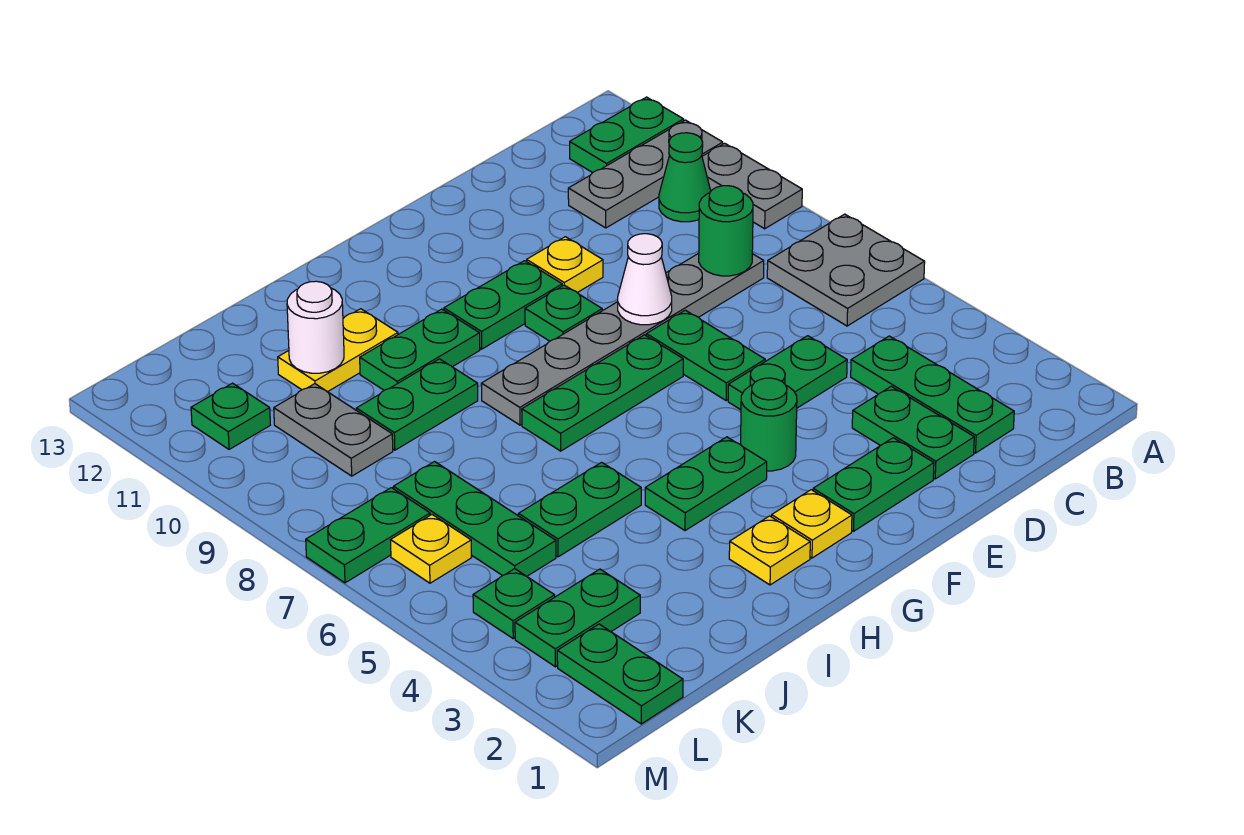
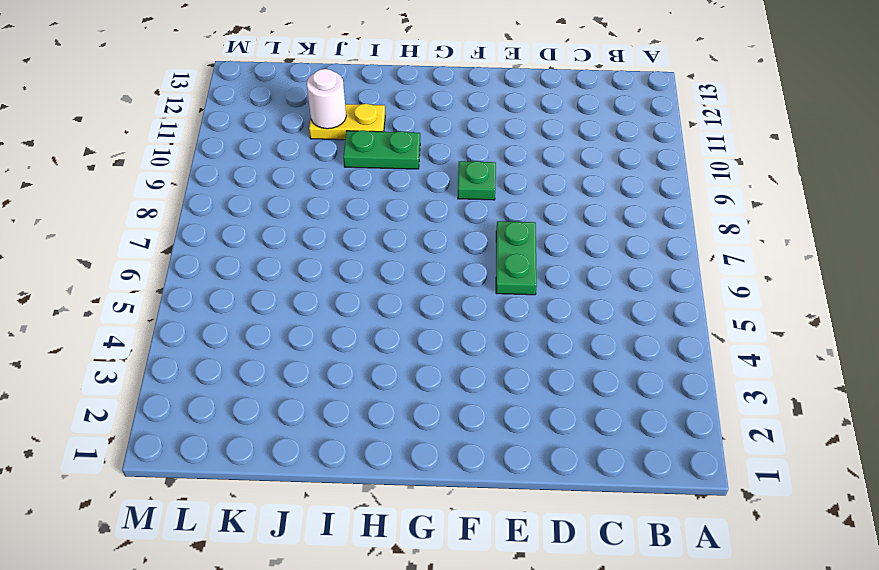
none -> grey 2x2 plate [767,214,925,326]
none -> grey 1x2 plate [702,143,802,229]
none -> grey 1x3 plate [568,120,723,228]
none -> green 1x2 plate [570,97,684,173]

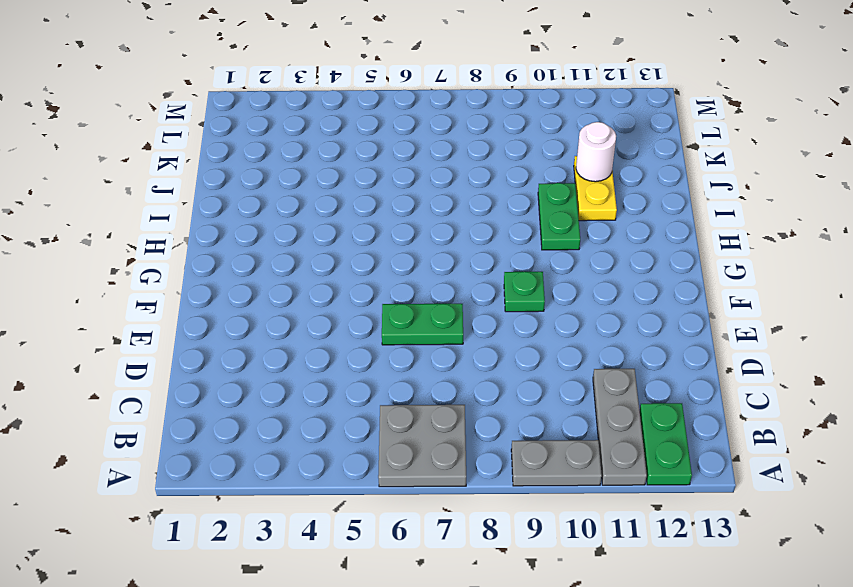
none -> green 1x1 cone [659,133,711,222]
none -> green 1x3 plate [851,336,1014,453]
none -> grey 1x6 plate [481,253,764,425]
none -> green 1x2 plate [852,386,974,479]

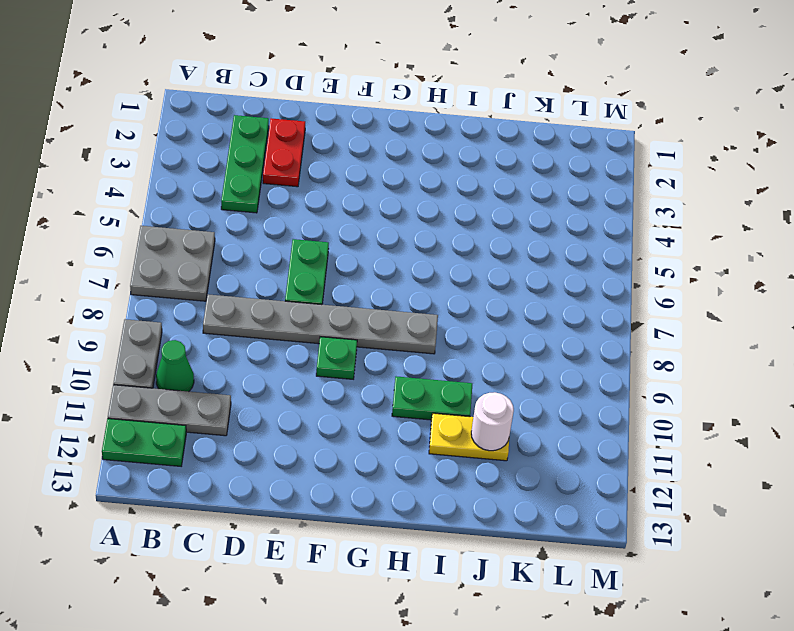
red 1x2 plate [263,118,305,187] -> green 1x2 plate [852,386,974,479]
none -> green 1x2 plate [728,336,847,410]
none -> green 1x2 plate [813,438,934,531]
none -> yellow 1x1 plate [527,237,603,293]
none -> green 1x1 round brick [741,378,797,471]

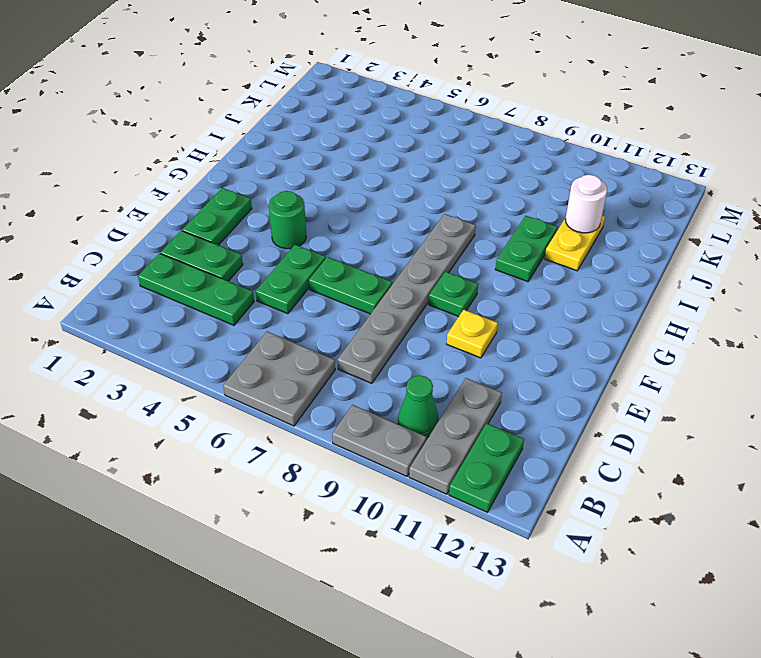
none -> green 1x3 plate [522,335,683,451]
none -> green 1x2 plate [444,261,562,349]
none -> yellow 1x1 plate [772,490,852,558]
none -> green 1x2 plate [645,437,767,531]

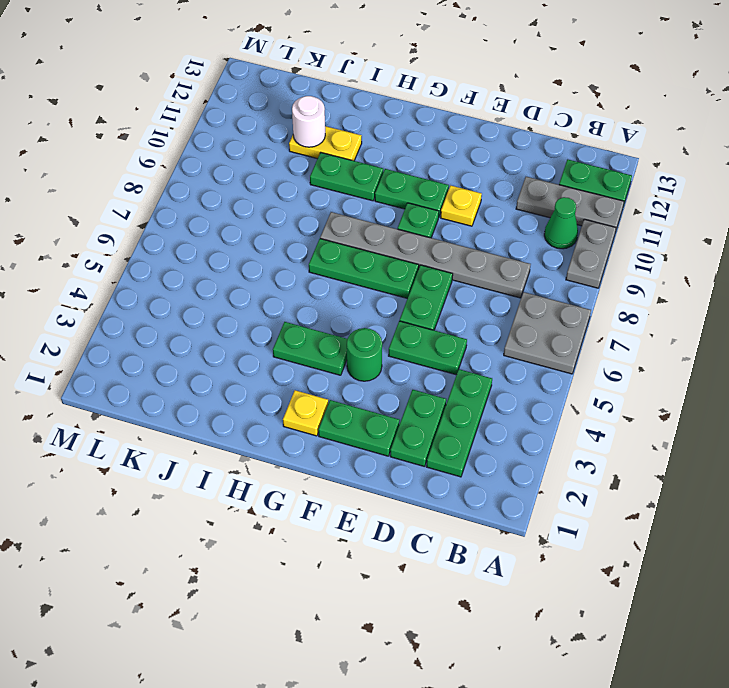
none -> yellow 1x1 plate [729,516,810,585]
none -> green 1x2 plate [519,462,641,557]
none -> green 1x2 plate [356,359,478,450]
none -> green 1x2 plate [515,569,640,667]

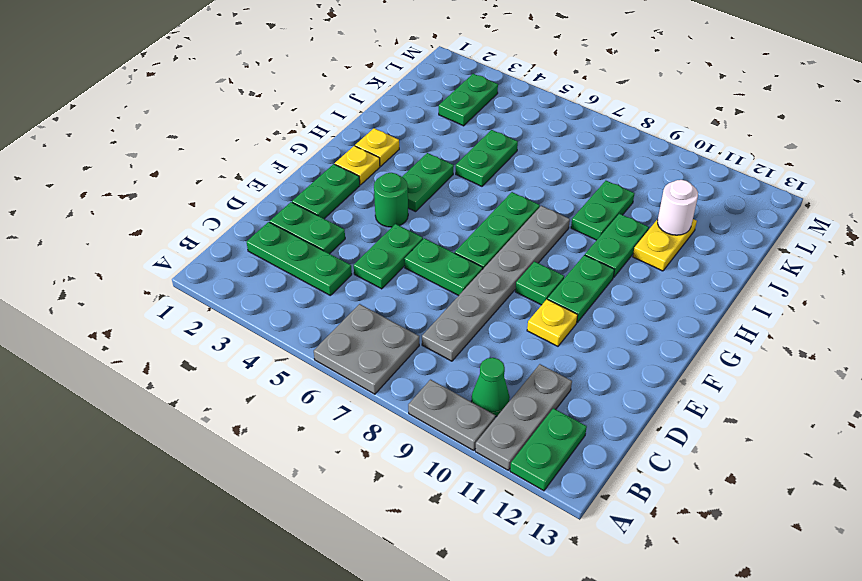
none -> green 1x3 plate [393,462,556,576]
none -> grey 1x2 plate [274,384,393,476]
none -> green 1x2 plate [557,624,683,724]
none -> green 1x1 plate [473,569,555,639]

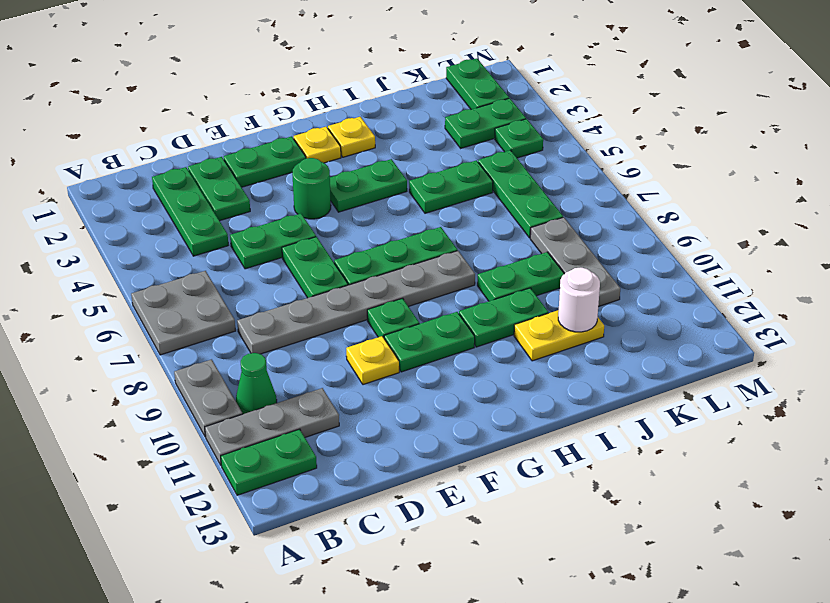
grey 1x3 plate [530,217,620,307] -> grey 1x2 plate [274,384,393,476]
none -> yellow 1x1 plate [391,515,472,583]
none -> green 1x2 plate [306,488,430,583]
none -> green 1x1 plate [191,383,270,449]
none -> green 1x1 round brick [699,186,753,276]

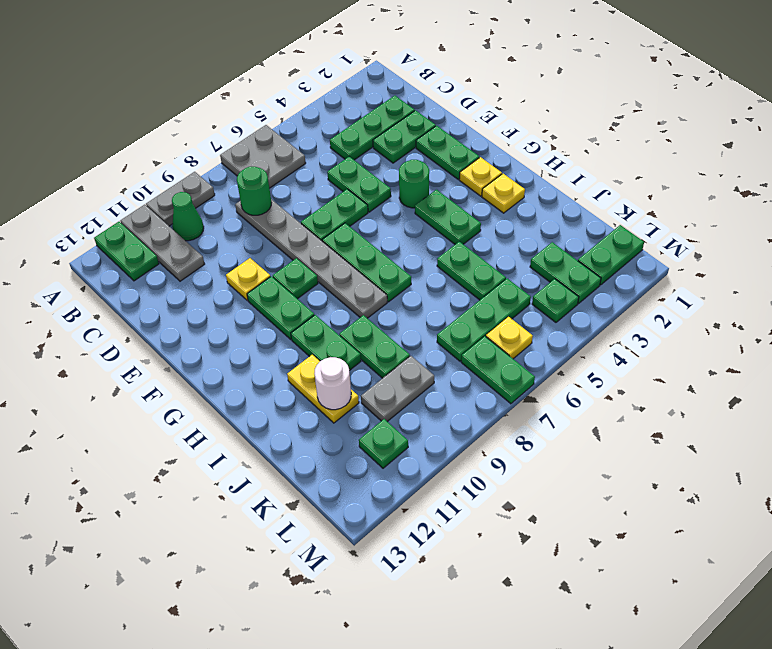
none -> white 1x1 cone [618,234,672,325]

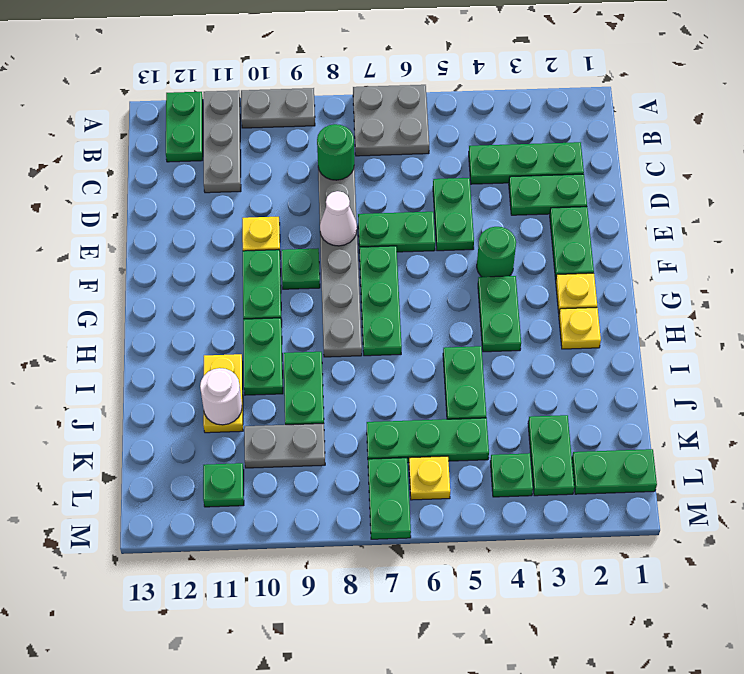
none -> green 1x1 cone [659,133,711,222]

